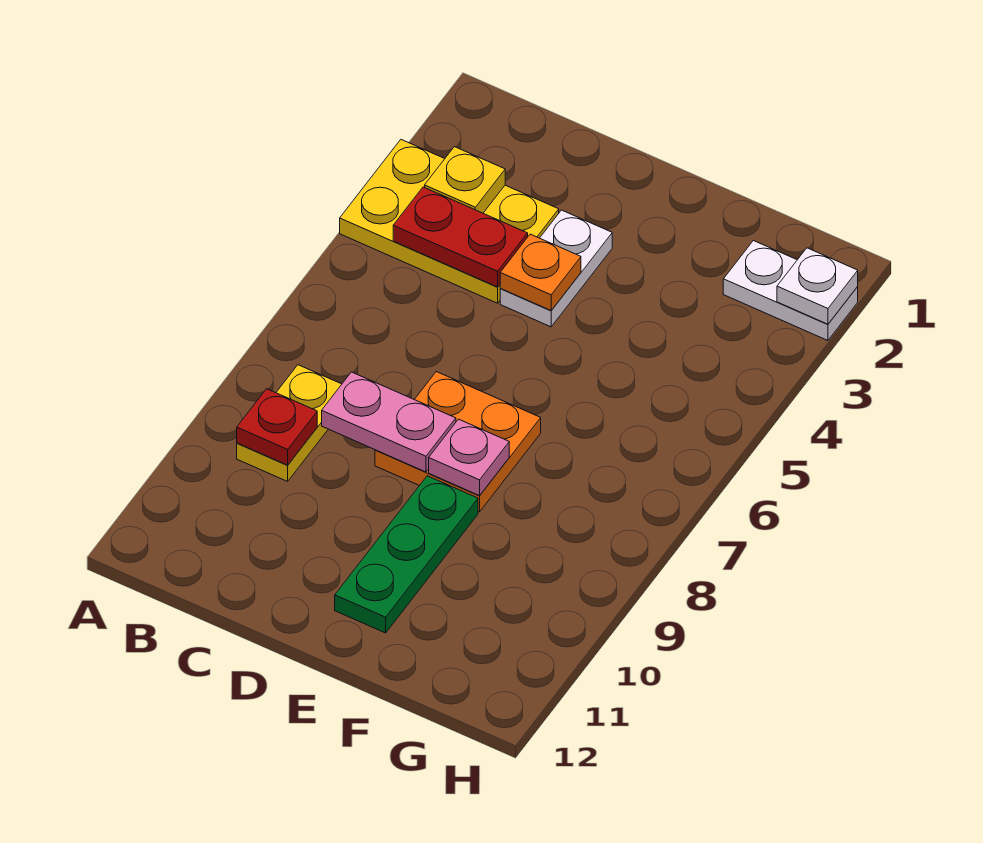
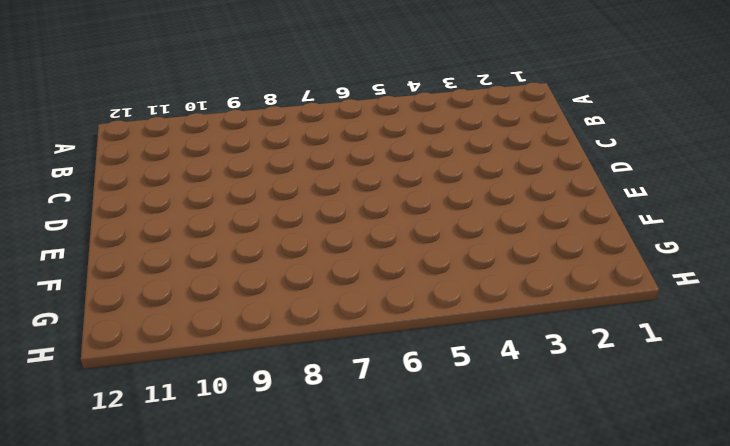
none -> yellow 2x3 plate [340,140,559,303]
none -> yellow 1x2 plate [237,365,342,481]
none -> white 1x2 plate [500,210,612,327]

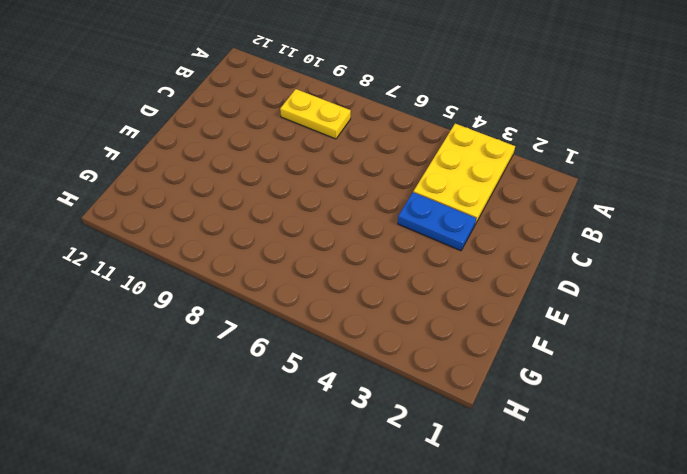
blue 1x2 plate [398,192,476,251] -> white 1x2 plate [500,210,612,327]
none -> orange 2x2 plate [375,372,541,512]
none -> green 1x3 plate [335,476,478,633]
none -> white 1x2 plate [723,241,858,341]

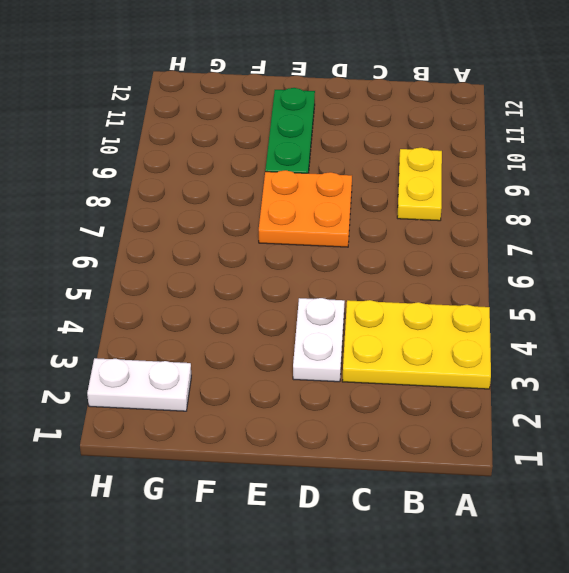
none -> yellow 1x1 plate [425,147,505,213]
none -> red 1x2 plate [393,187,528,287]
none -> red 1x1 plate [237,389,317,465]

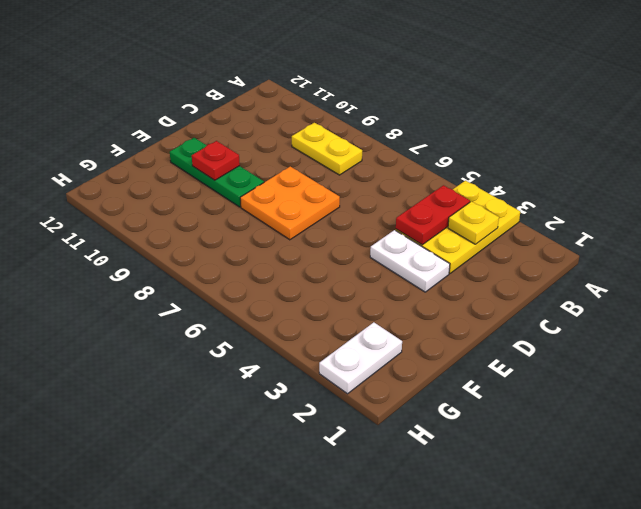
red 1x1 plate [192,141,240,180] -> red 1x1 plate moved to [237,389,317,465]
none -> pink 1x2 plate [322,372,456,472]
none -> orange 1x1 plate [500,234,581,310]
none -> pink 1x1 plate [429,419,509,496]

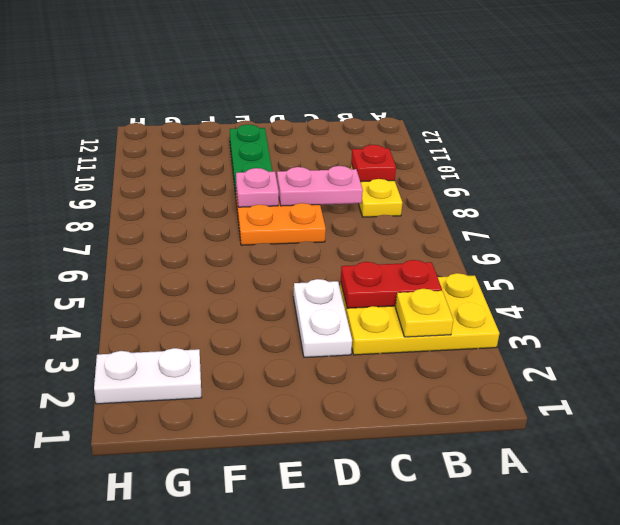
none -> orange 1x1 plate [500,234,581,310]
none -> white 1x1 plate [777,248,858,324]

